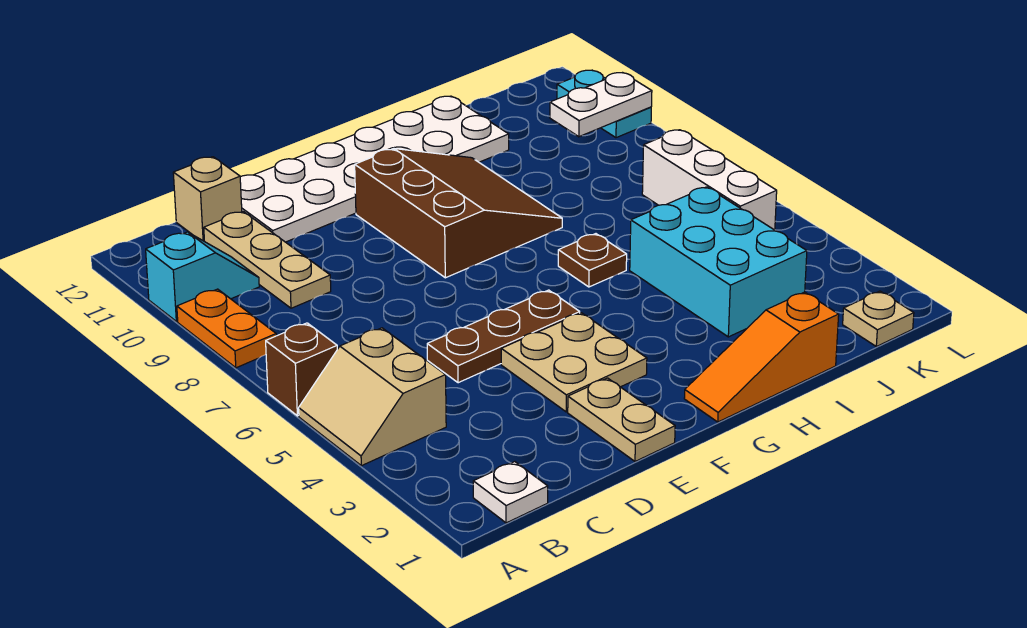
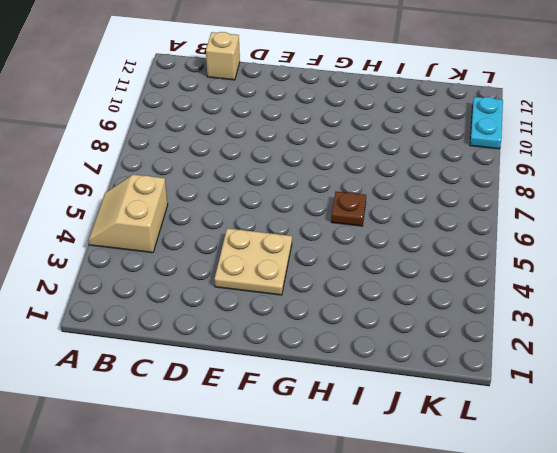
none -> brown 1x1 brick [266,323,337,416]
none -> orange 1x2 plate [177,289,276,368]
none -> cyan 1x2 slope [146,232,259,321]

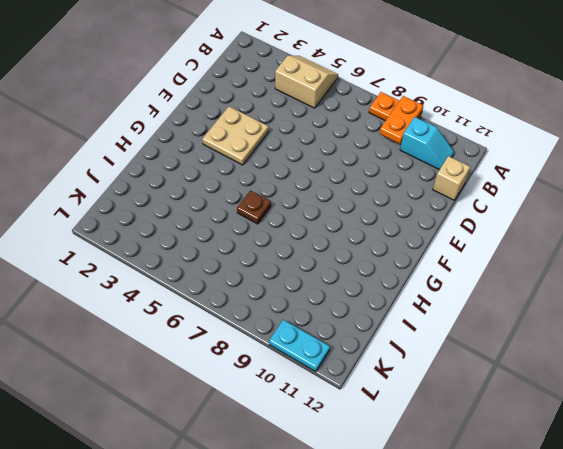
orange 1x2 plate [380,96,423,144] -> none
cyan 1x2 slope [400,117,454,170] -> cyan 1x2 slope turned to [146,232,259,321]
none -> brown 1x1 brick [266,323,337,416]
none -> white 1x1 plate [473,462,548,523]
none -> tan 1x3 plate [204,212,331,308]

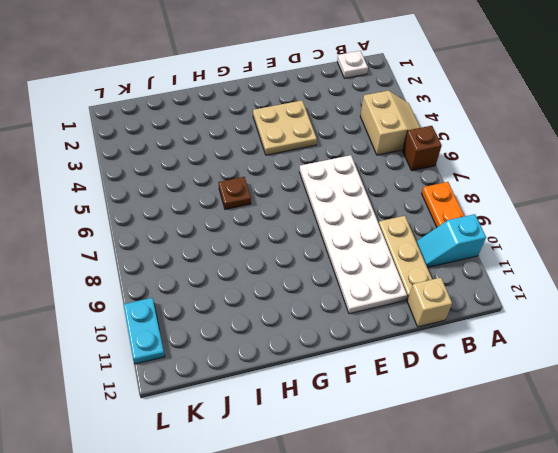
white 2x6 plate [299,155,407,314] -> white 2x6 plate turned to [240,96,509,242]
none -> brown 1x3 plate [427,290,580,383]
none -> tan 1x2 plate [568,378,675,461]
none -> brown 3x3 slope [355,149,562,278]

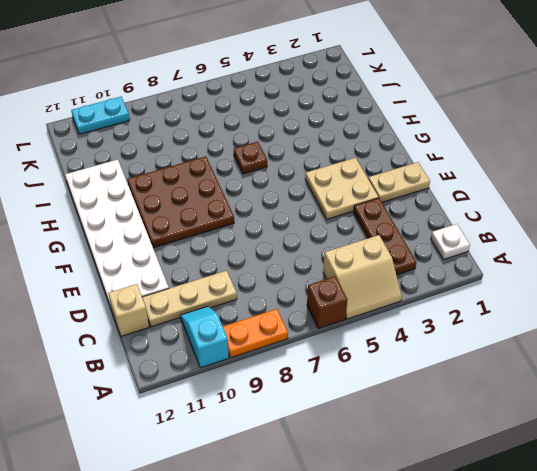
brown 1x3 plate [354,198,417,275] -> brown 1x3 plate moved to [427,290,580,383]
brown 3x3 plate [127,156,234,248] -> brown 3x3 slope [355,149,562,278]
none -> orange 1x3 slope [684,292,839,422]
none -> cyan 2x3 brick [630,187,807,337]
none -> tan 1x1 plate [843,291,914,346]

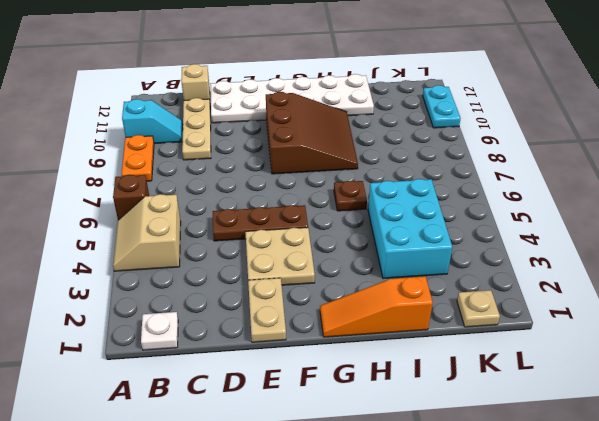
none -> white 1x3 brick [642,130,777,230]
none -> white 1x2 plate [550,73,652,137]

